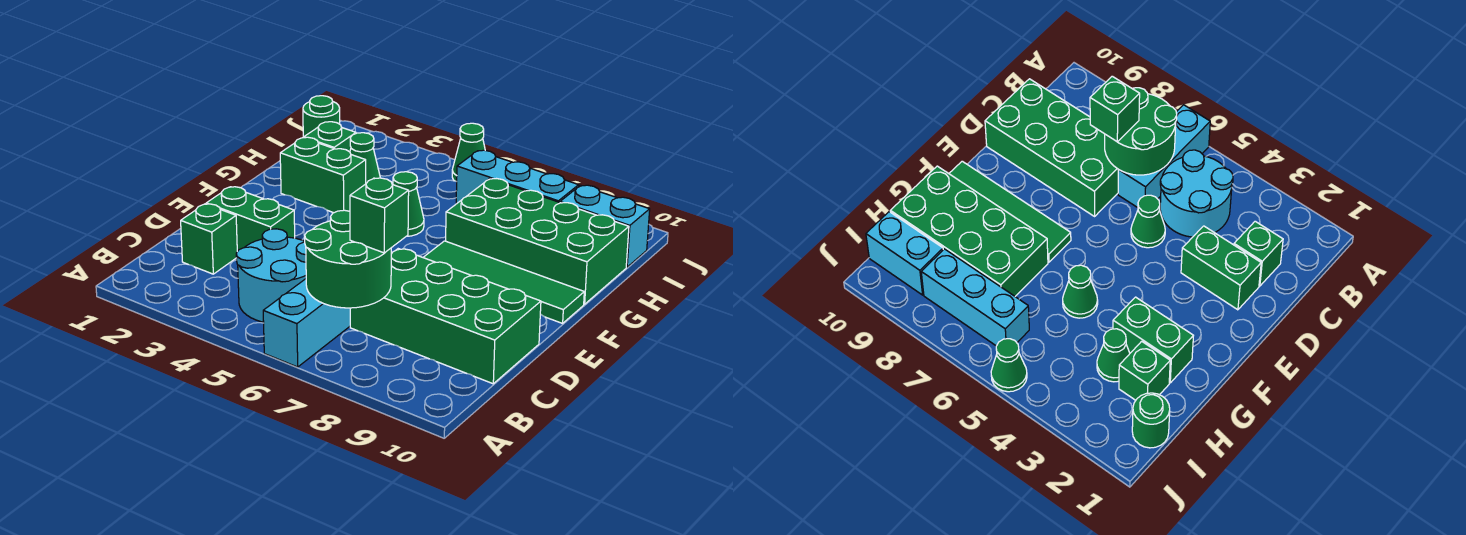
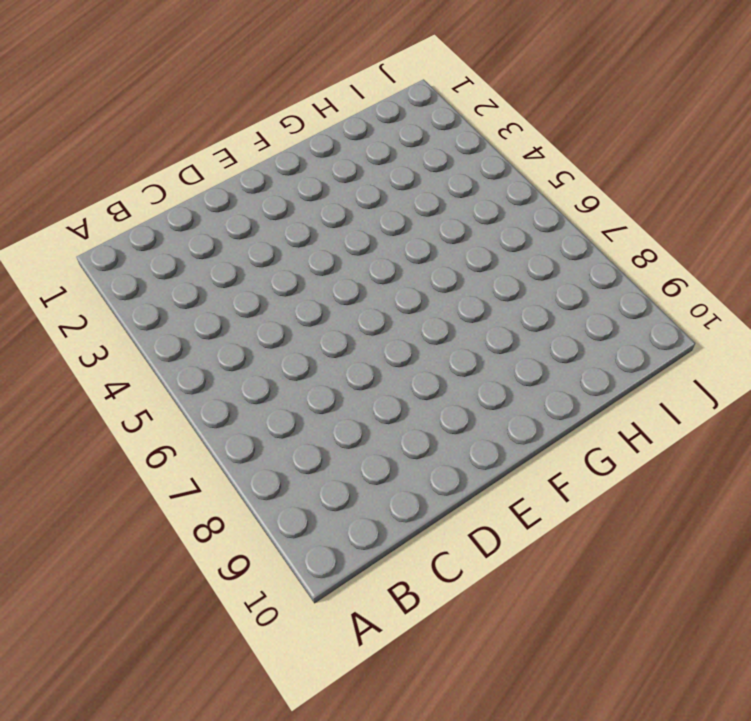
none -> cyan 1x3 brick [263,279,350,367]
none -> cyan 2x2 round brick [236,229,306,322]
none -> green 1x1 brick [181,204,237,274]

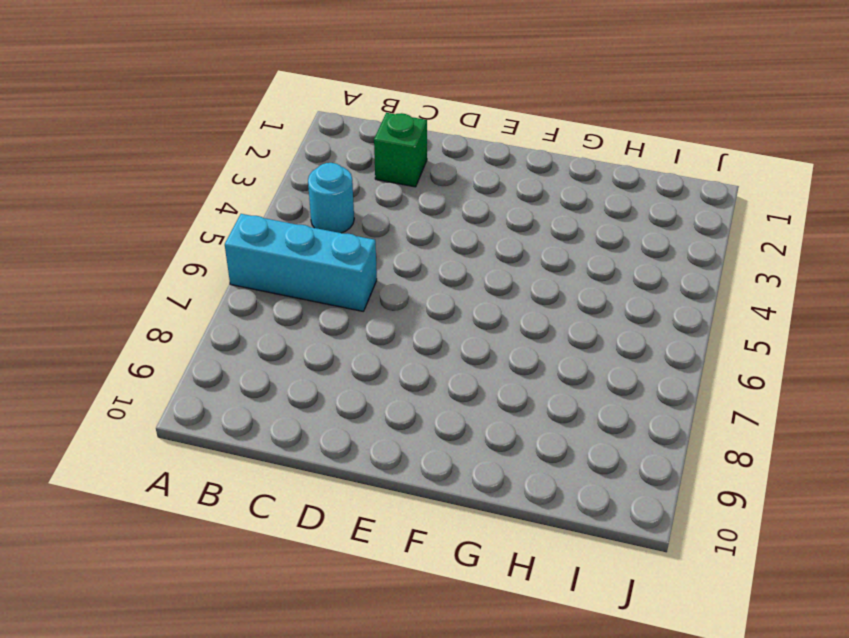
cyan 1x1 round brick [308,163,354,233] -> cyan 2x2 round brick [236,229,306,322]
none -> green 2x4 brick [350,249,541,384]
none -> green 1x2 brick [206,187,295,252]
none -> green 1x1 cone [1131,195,1165,248]

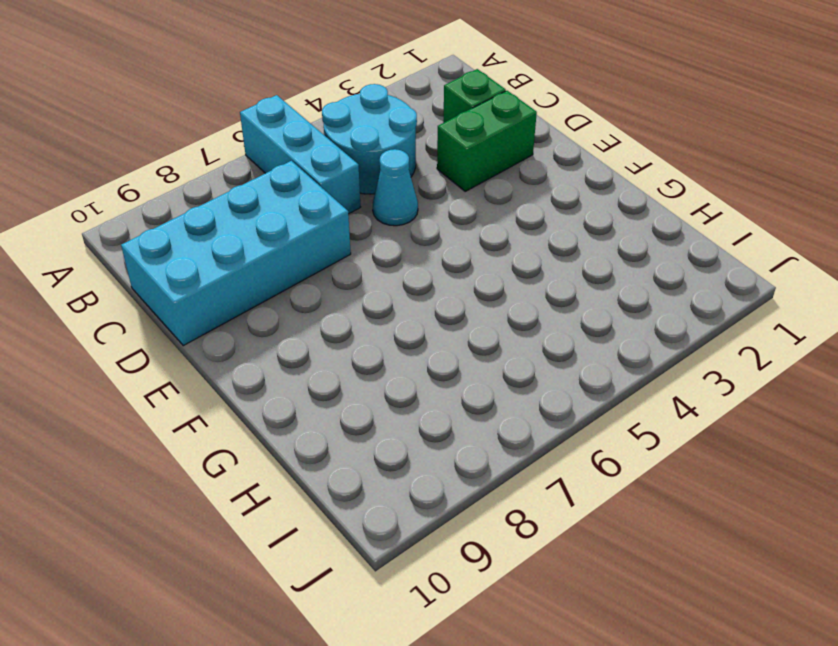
cyan 2x4 brick [121,161,351,346] -> green 2x4 brick [350,249,541,384]
cyan 1x1 cone [373,149,418,226] -> green 1x1 cone [1131,195,1165,248]
none -> green 1x4 tile [423,241,584,323]
none -> green 1x2 brick [280,137,366,213]
none -> green 1x1 cone [393,172,424,236]

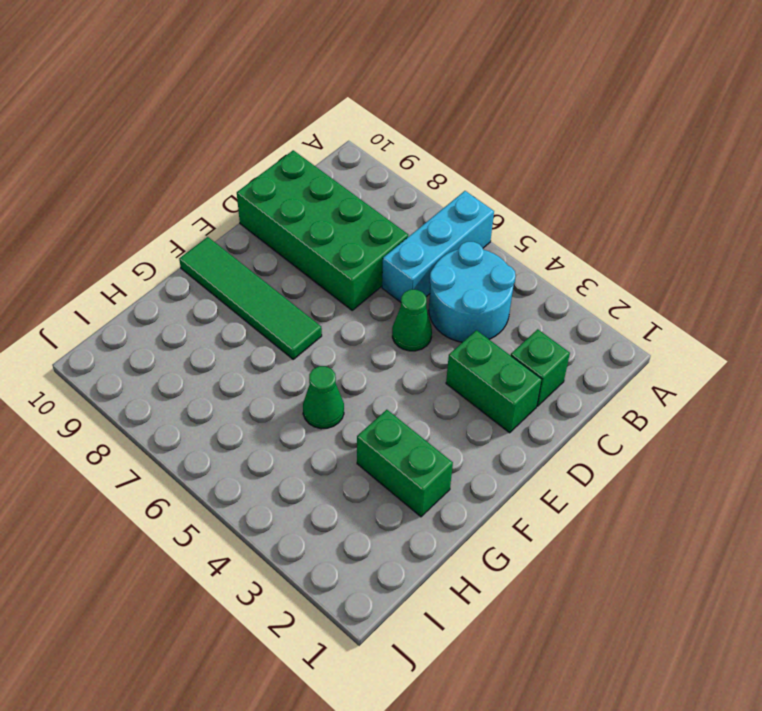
none -> green 2x4 brick [446,179,629,304]
none -> green 1x1 brick [304,122,356,152]
none -> green 1x1 cone [350,133,380,183]

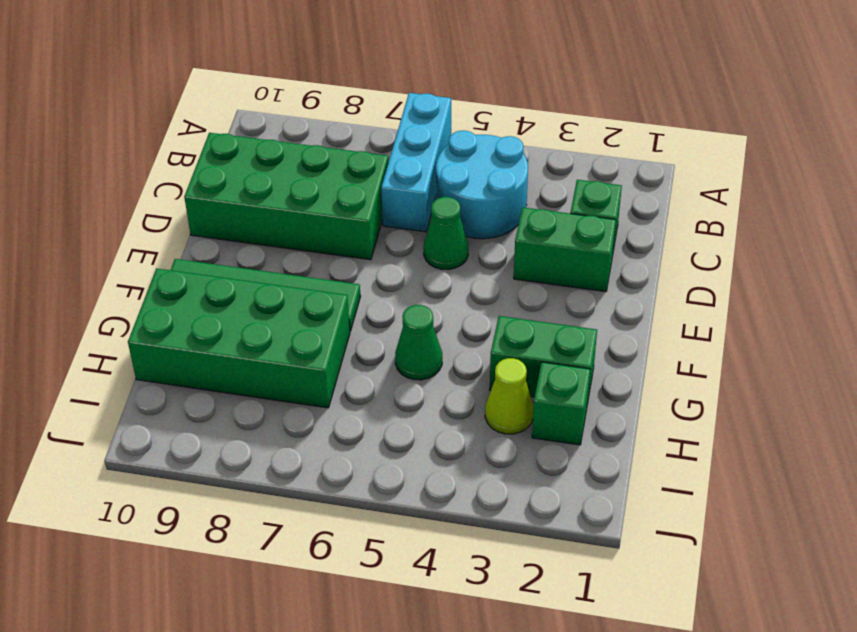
lime 1x1 cone [485,358,533,434] -> green 1x1 cone [350,133,380,183]
none -> green 1x1 round brick [303,96,340,138]
none -> cyan 1x3 brick [456,150,579,204]
none -> cyan 1x2 brick [560,185,650,267]

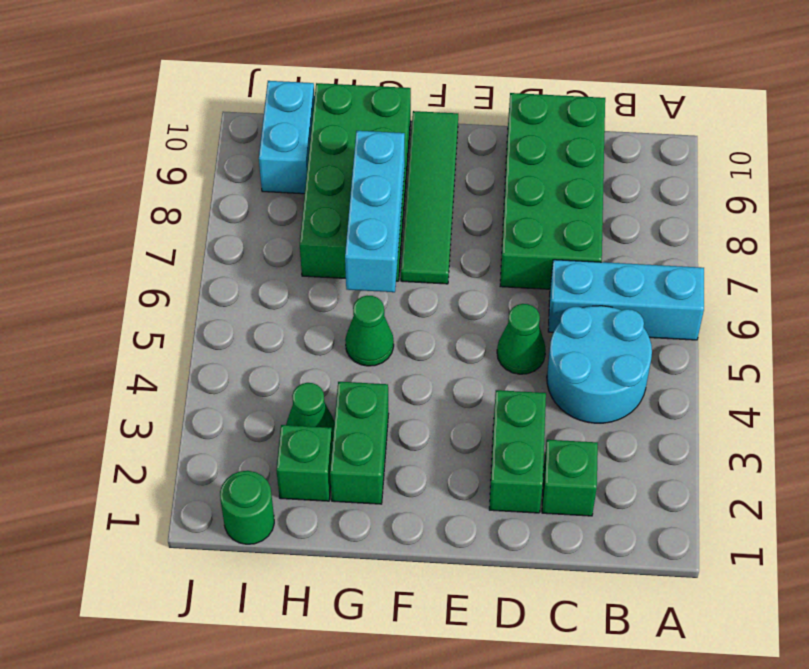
cyan 1x3 brick [345,131,405,292] -> cyan 1x3 brick moved to [456,150,579,204]
none -> green 1x1 cone [452,123,485,182]
none -> green 2x2 round brick [305,210,391,308]
none -> green 1x1 brick [350,178,409,253]

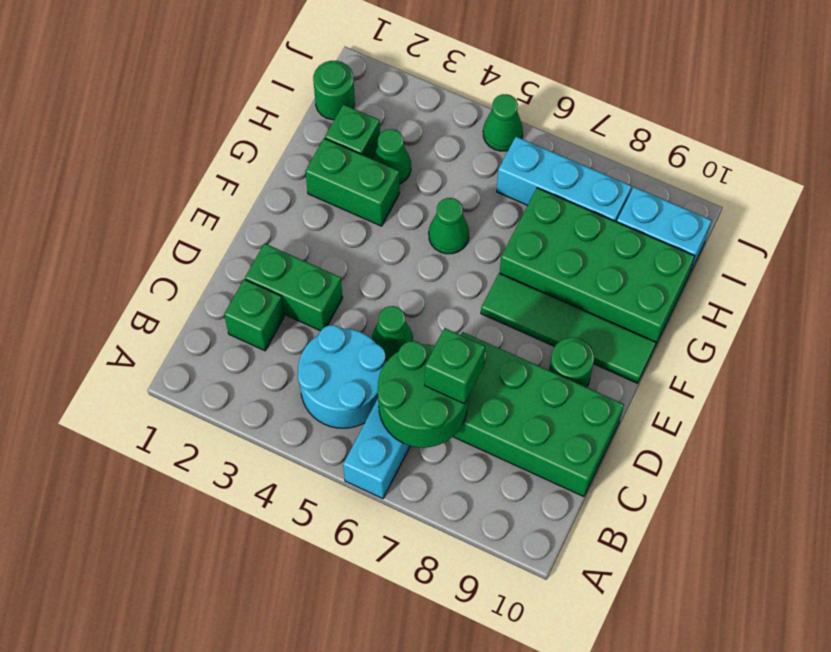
green 1x1 round brick [549,338,594,387] -> none

